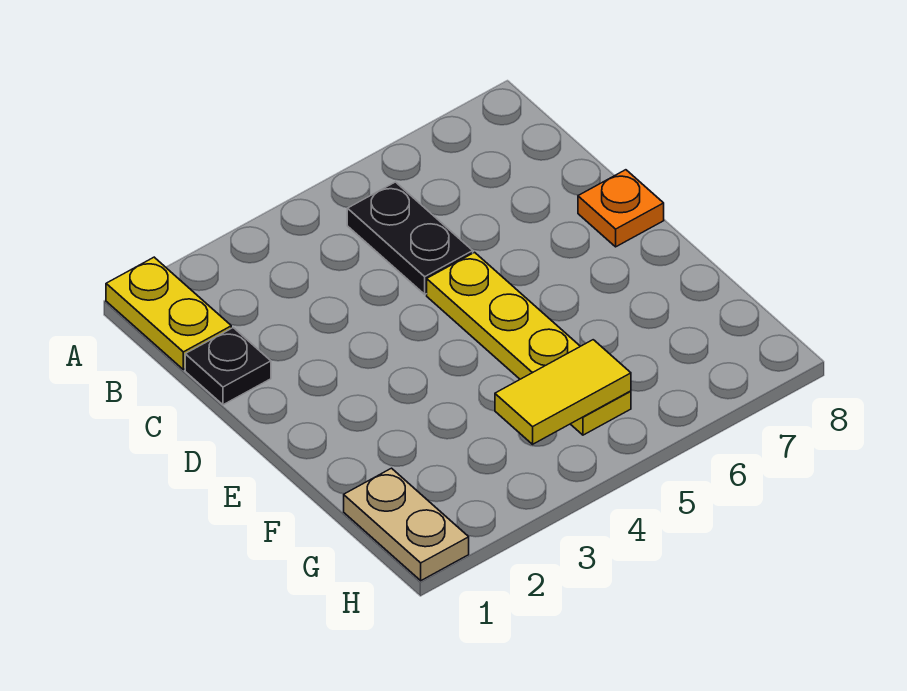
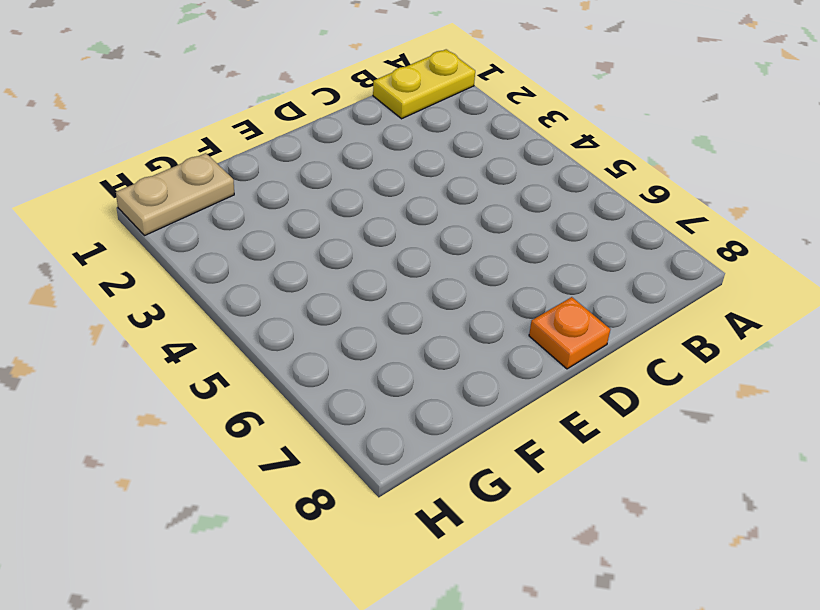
none -> black 1x2 plate [347,182,473,294]
none -> black 1x1 plate [185,328,271,405]

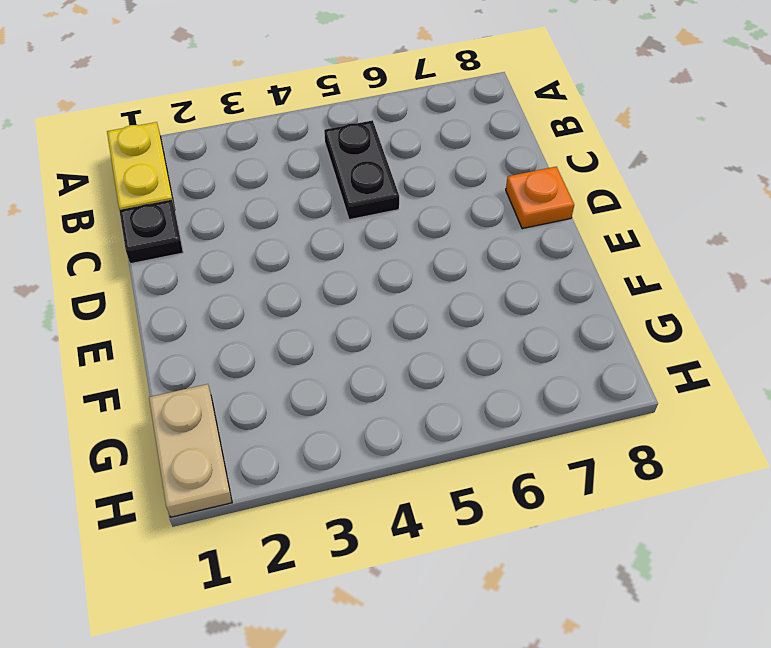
none -> yellow 1x4 plate [427,252,631,435]
none -> yellow 1x2 tile [495,340,631,444]

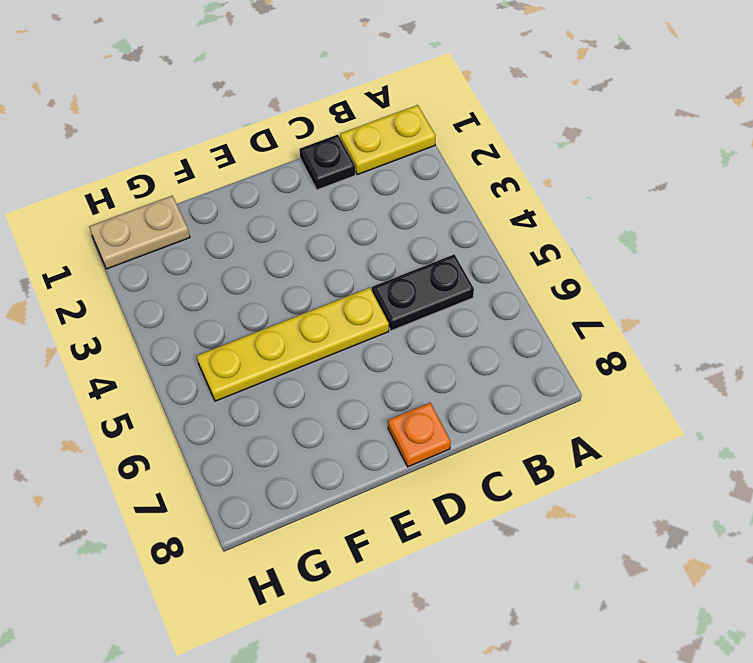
none -> yellow 1x2 tile [495,340,631,444]

